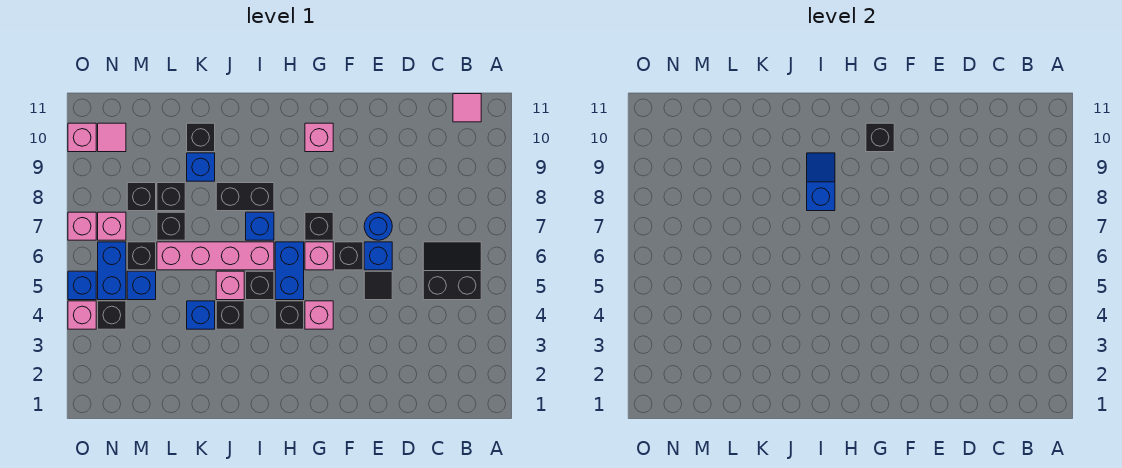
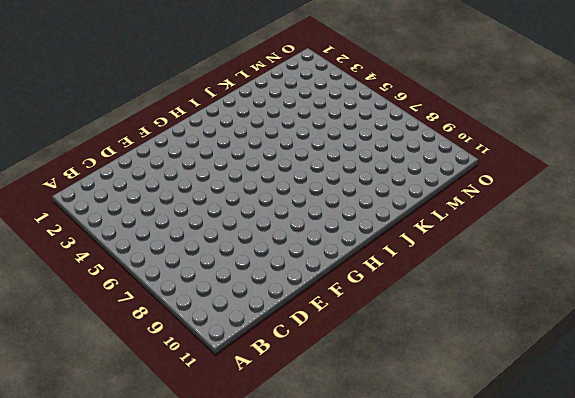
none -> black 2x2 slope [423,242,481,300]
none -> pink 1x1 tile [453,94,481,122]
none -> black 1x1 tile [364,271,392,300]
none -> blue 1x1 brick [364,242,392,270]

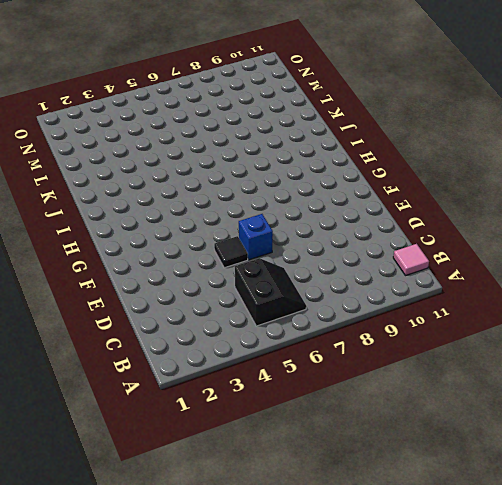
none -> blue 1x1 round brick [364,212,392,240]
none -> black 1x1 brick [335,242,363,270]
none -> pink 1x1 brick [305,301,333,329]
none -> pink 1x1 brick [305,242,333,270]

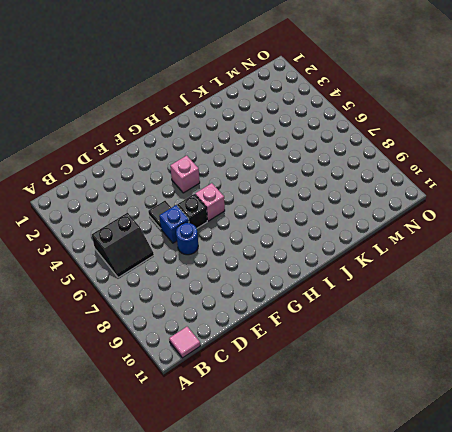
none -> black 1x1 brick [305,212,333,240]
none -> pink 1x1 brick [305,123,333,152]
none -> black 1x1 brick [275,301,304,329]
none -> blue 1x2 brick [275,242,304,300]

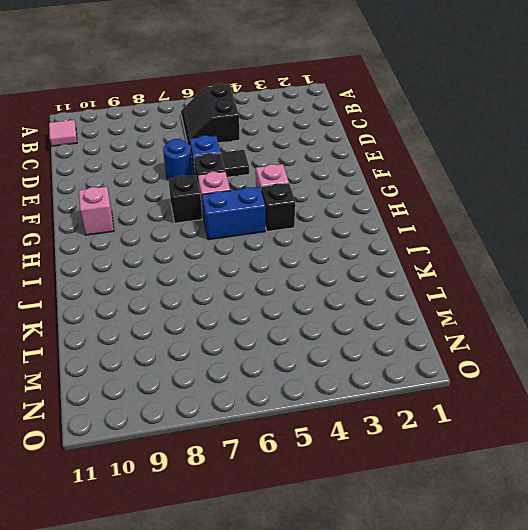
none -> black 1x1 brick [246,271,274,300]
none -> pink 1x4 brick [157,242,274,270]
none -> blue 1x1 brick [246,212,274,240]
none -> black 1x2 brick [216,183,274,211]

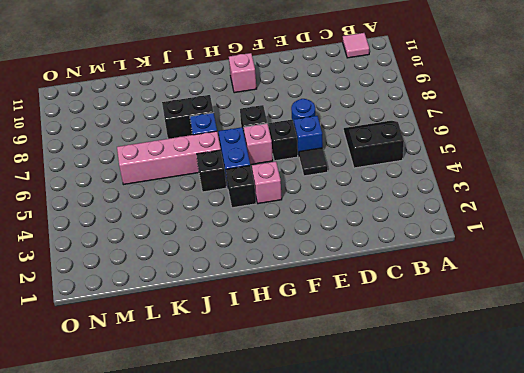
none -> black 1x1 brick [216,301,244,329]
none -> pink 1x1 brick [216,271,244,300]
none -> blue 1x1 brick [187,301,215,329]
none -> blue 1x1 brick [187,153,215,181]

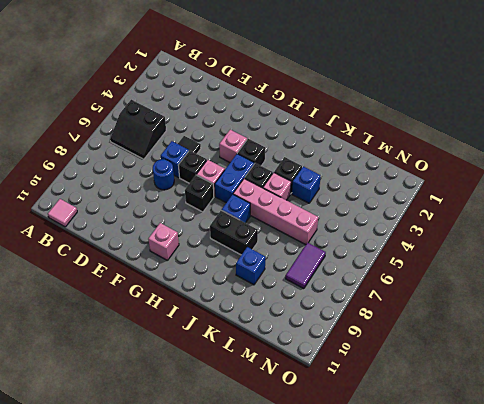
purple 1x2 tile [286,243,326,289] -> black 1x1 brick [127,183,156,211]
none -> black 1x1 brick [187,123,215,152]
none -> black 1x1 brick [157,212,185,240]
none -> black 1x1 brick [157,183,185,211]
none -> blue 1x1 brick [127,271,156,300]

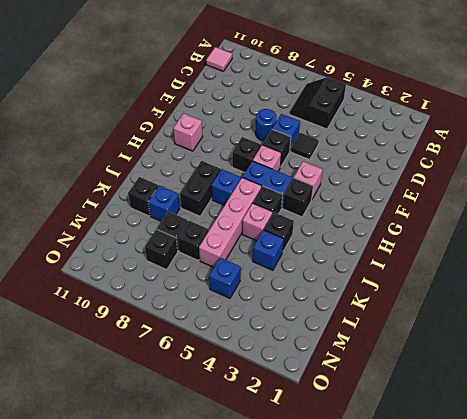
none -> black 1x1 brick [127,242,156,270]
none -> black 1x1 brick [98,301,126,329]
none -> blue 1x2 brick [98,242,126,300]
none -> pink 1x1 brick [98,212,126,240]

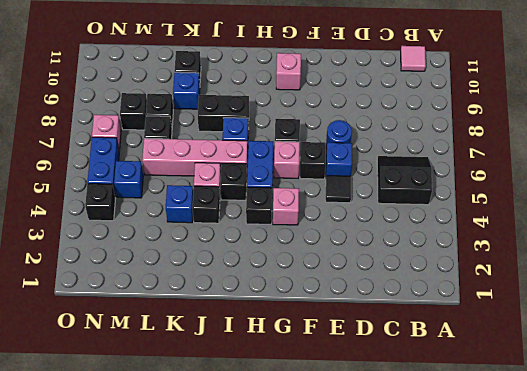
none -> black 1x1 brick [127,242,156,270]
none -> pink 1x1 tile [98,123,126,152]
none -> pink 1x1 brick [68,301,96,329]
none -> blue 1x1 brick [68,271,96,300]

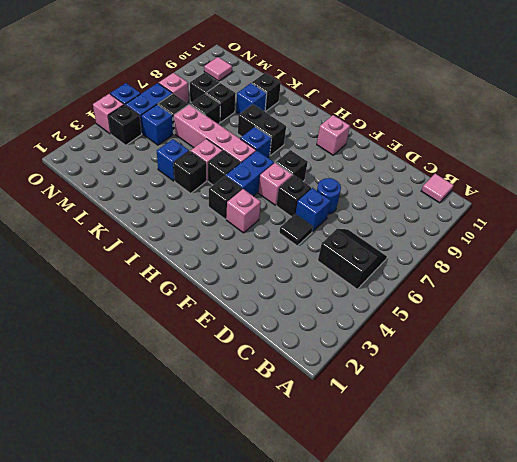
none -> pink 1x1 brick [68,212,96,240]
none -> pink 1x1 brick [68,123,96,152]
none -> black 1x1 brick [866,123,894,152]
none -> blue 1x2 slope [807,153,835,211]

